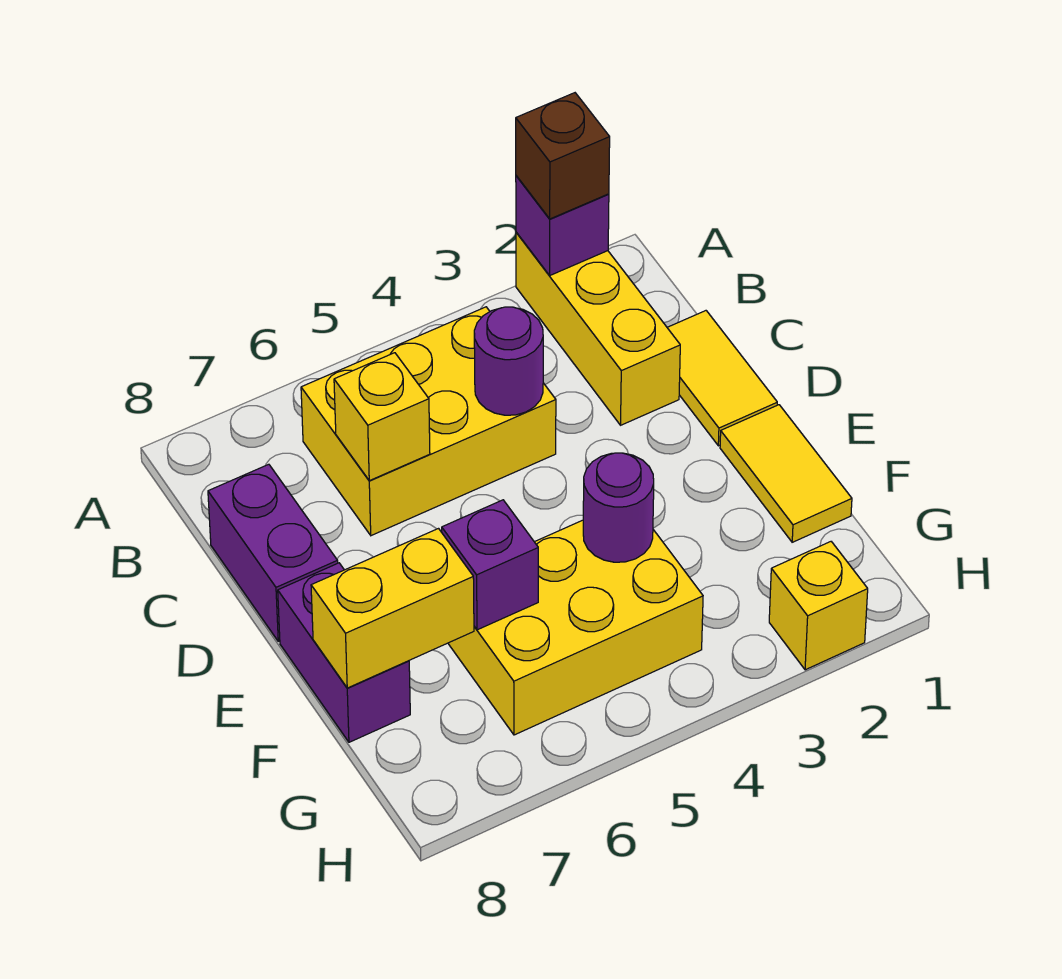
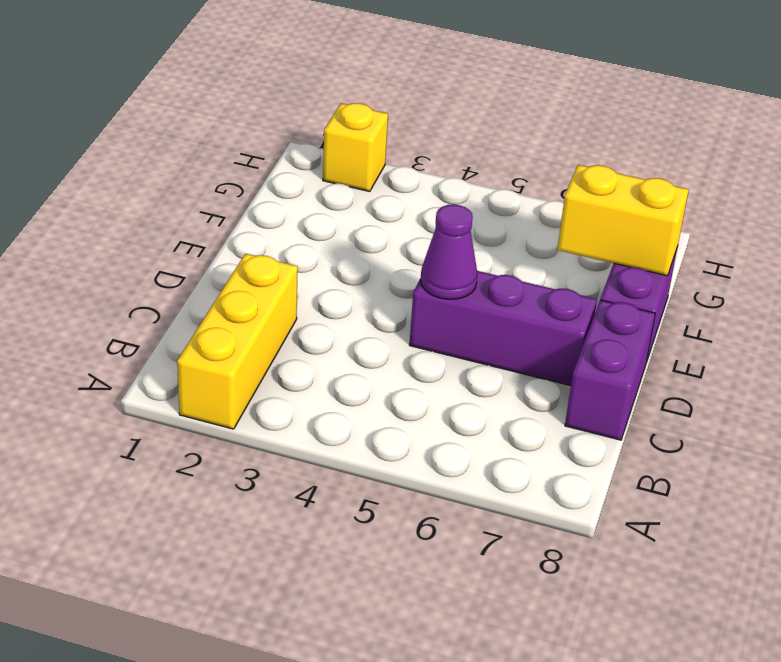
purple 1x3 brick [409,271,597,386] -> none
purple 1x1 cone [420,204,477,299] -> none
none -> yellow 2x3 brick [301,307,556,536]
none -> yellow 1x2 tile [667,311,777,446]
none -> yellow 1x2 tile [720,405,852,542]

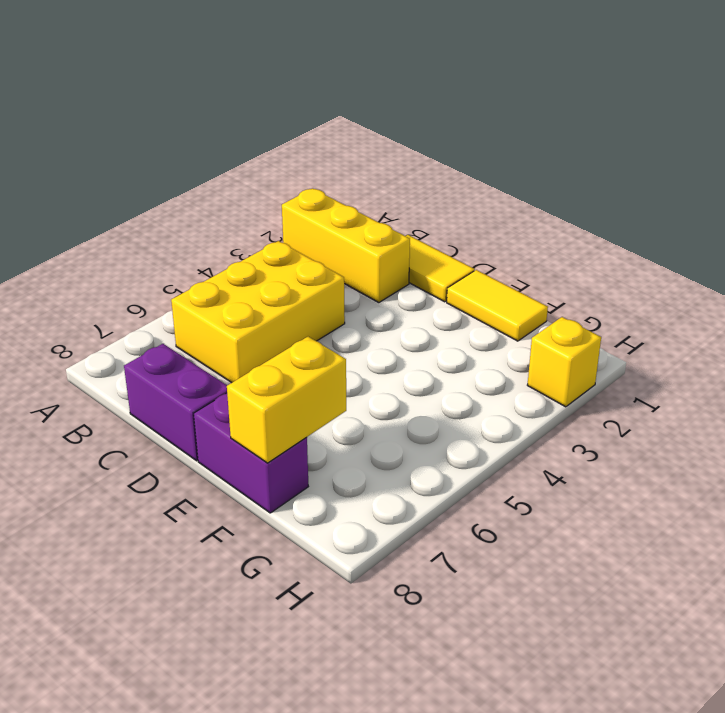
none -> yellow 2x3 brick [448,520,703,735]
none -> purple 1x1 brick [516,176,609,276]
none -> purple 1x1 round brick [474,307,543,415]

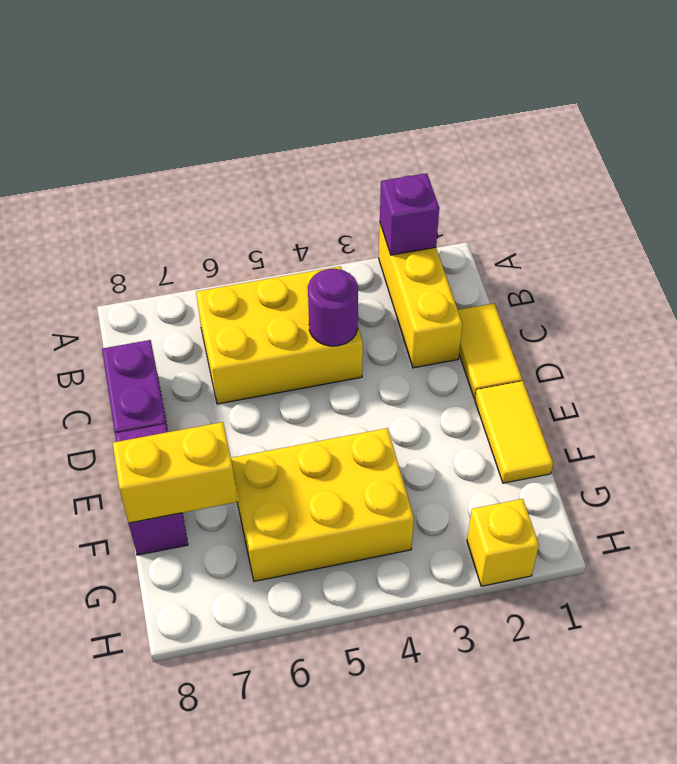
none -> yellow 1x1 brick [334,353,430,481]
none -> purple 1x1 round brick [583,453,654,562]
none -> purple 1x1 brick [442,500,538,630]

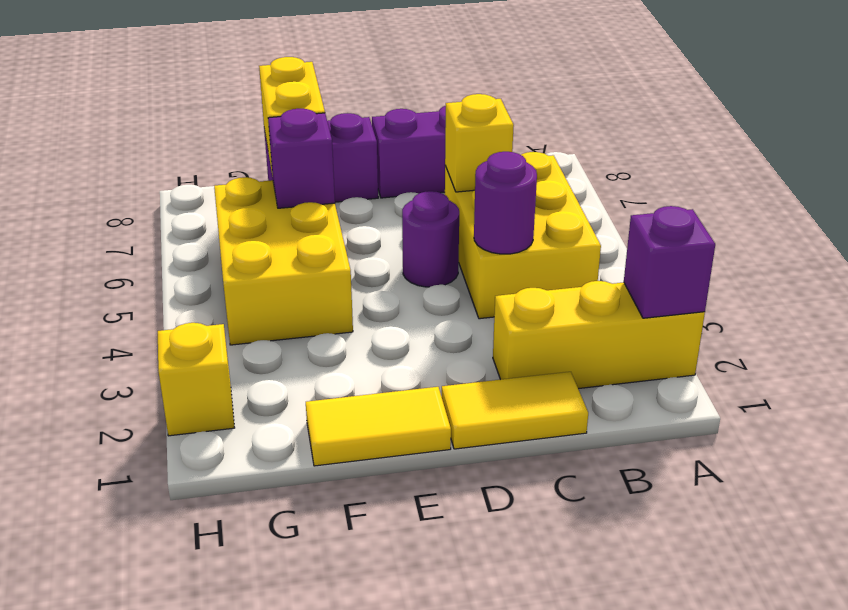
purple 1x1 round brick [402,191,459,287] -> purple 1x1 round brick moved to [583,453,654,562]
none -> brown 1x1 brick [516,93,610,219]

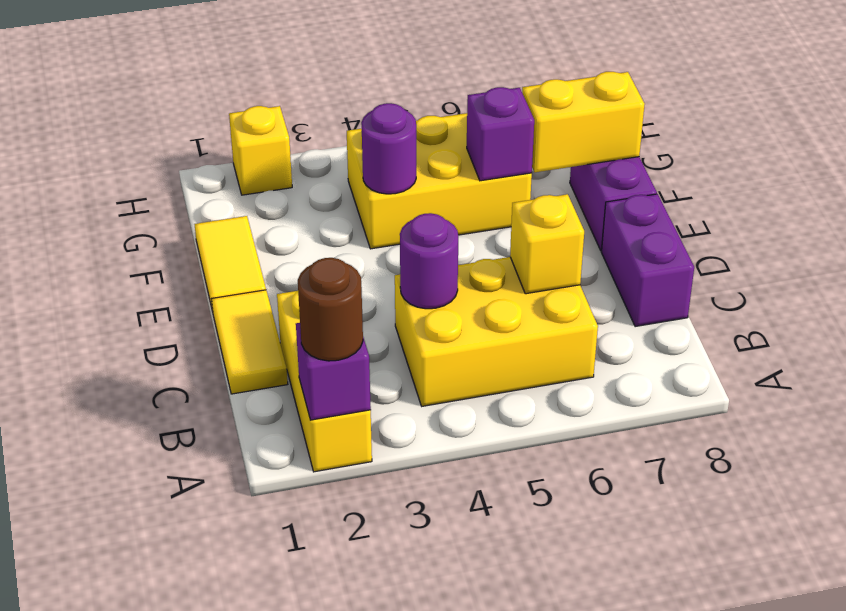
brown 1x1 round brick [298,258,363,361] -> brown 1x1 brick [516,93,610,219]

